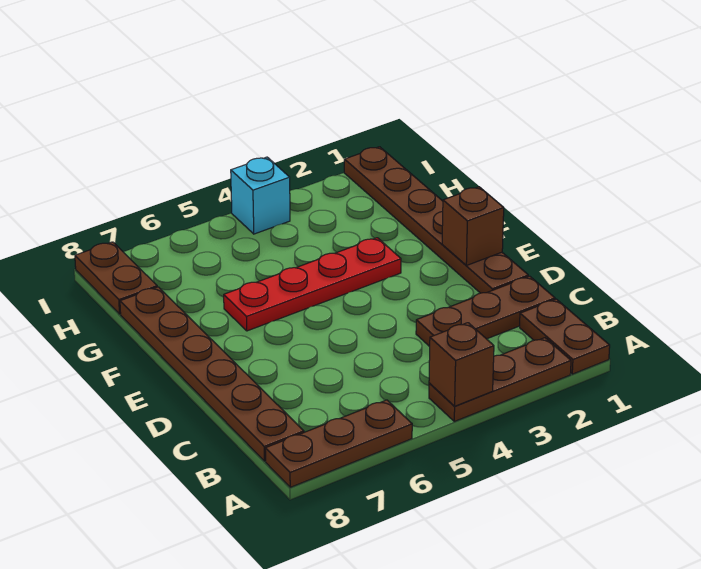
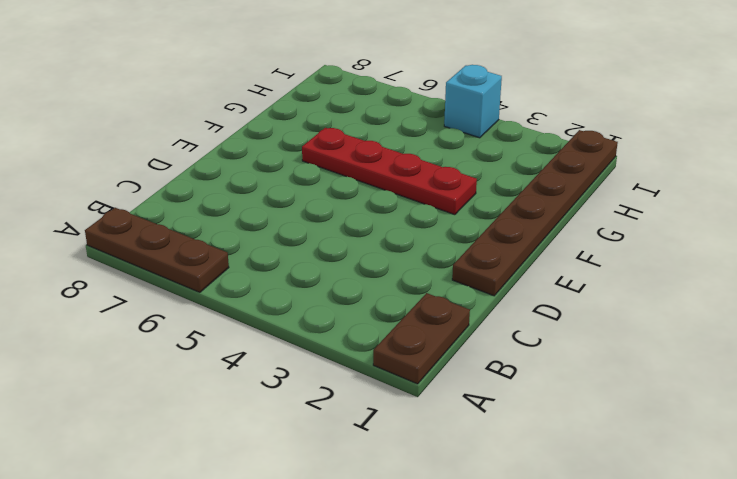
none -> brown 1x3 plate [429,338,571,421]
none -> brown 1x6 plate [120,287,304,461]

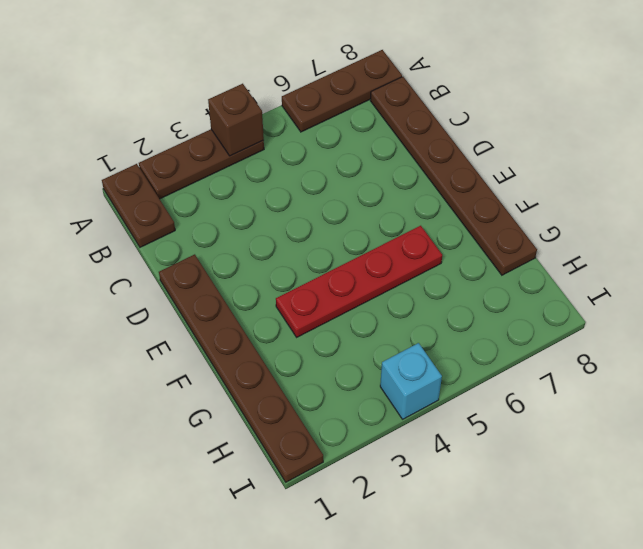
none -> brown 1x3 plate [416,276,555,347]
none -> brown 1x2 plate [75,242,157,314]

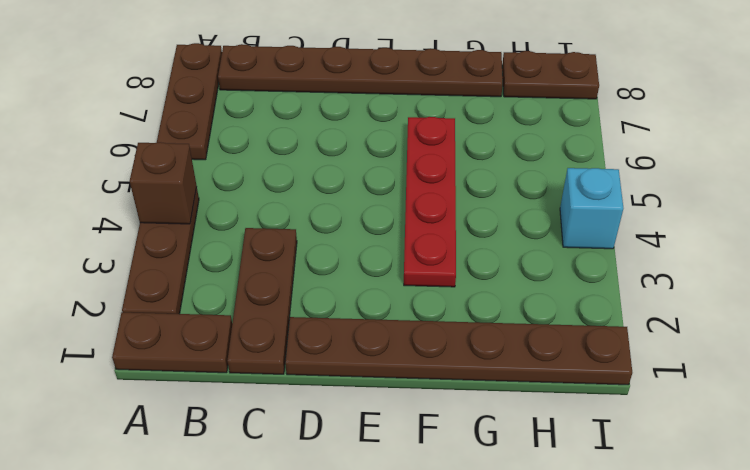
none -> brown 1x1 brick [442,187,504,266]

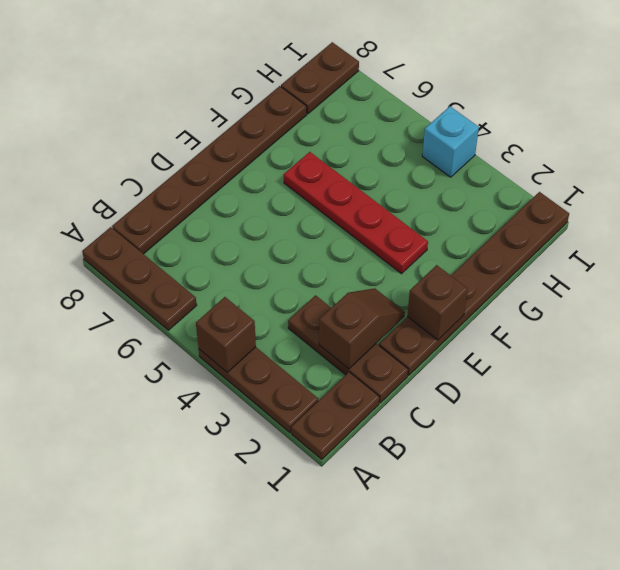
brown 1x2 slope [319,288,405,369] -> none

